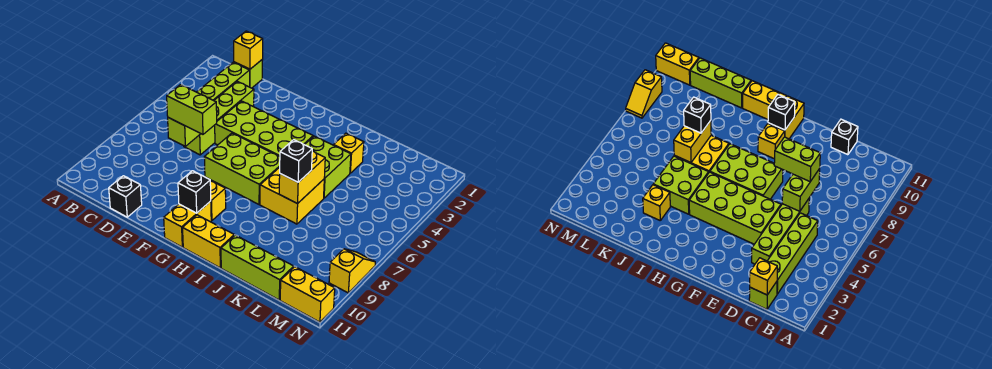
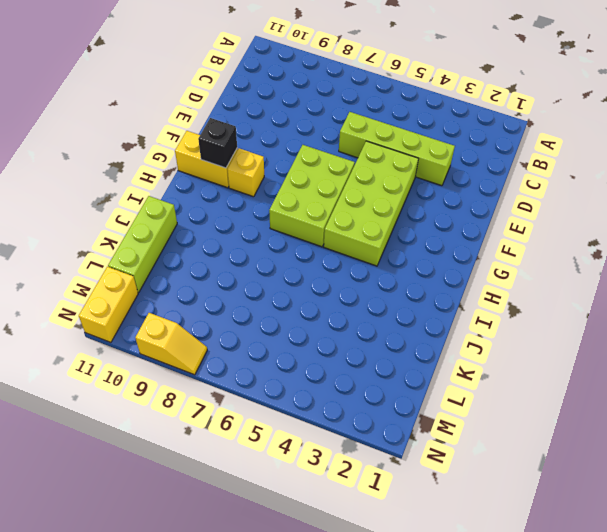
none -> lime 1x1 brick [234,60,262,88]
none -> lime 1x4 brick [197,62,250,101]
none -> black 1x1 brick [109,176,142,217]

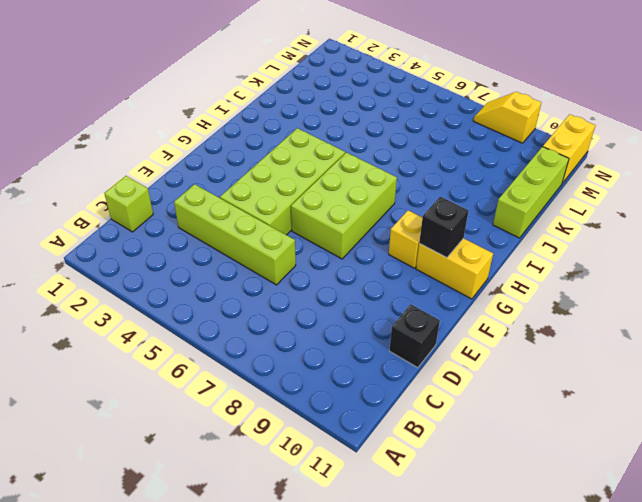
none -> lime 1x4 brick [197,62,250,101]
none -> yellow 1x2 brick [183,215,234,268]
none -> lime 2x2 brick [305,136,351,198]

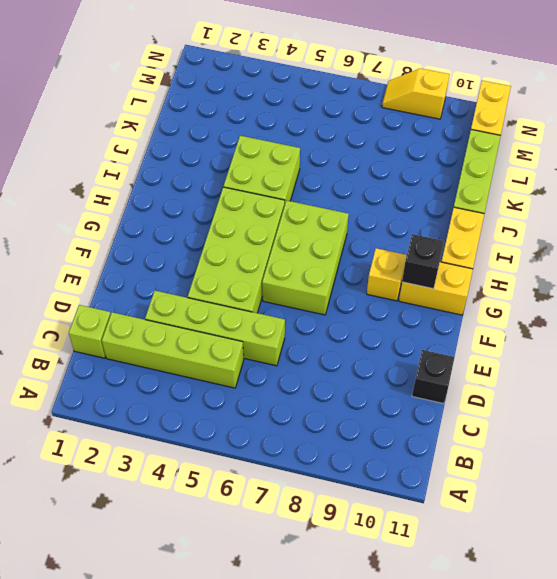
none -> yellow 2x2 brick [260,167,324,224]
none -> yellow 1x1 brick [334,133,364,173]
none -> yellow 1x1 brick [234,31,263,69]

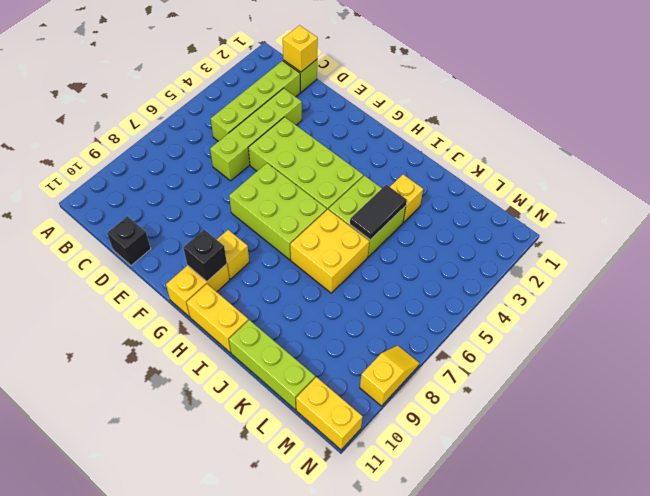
black 1x2 tile [350,185,407,240] -> none
none -> lime 1x2 brick [168,118,201,146]
none -> yellow 1x2 brick [279,151,325,204]
none -> lime 1x2 brick [167,85,217,134]

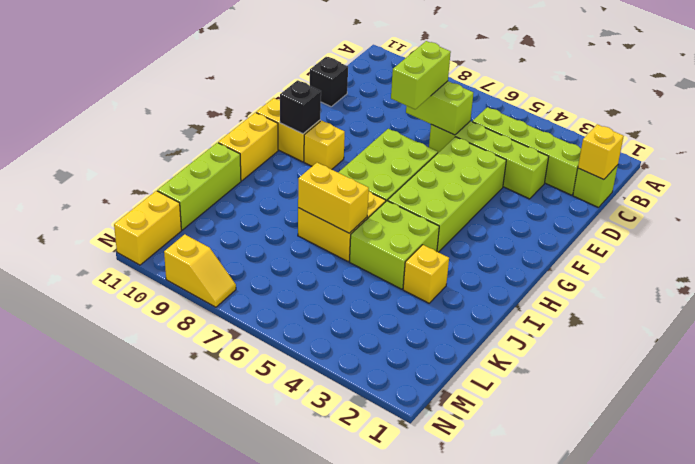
none -> black 1x1 brick [280,140,312,182]

